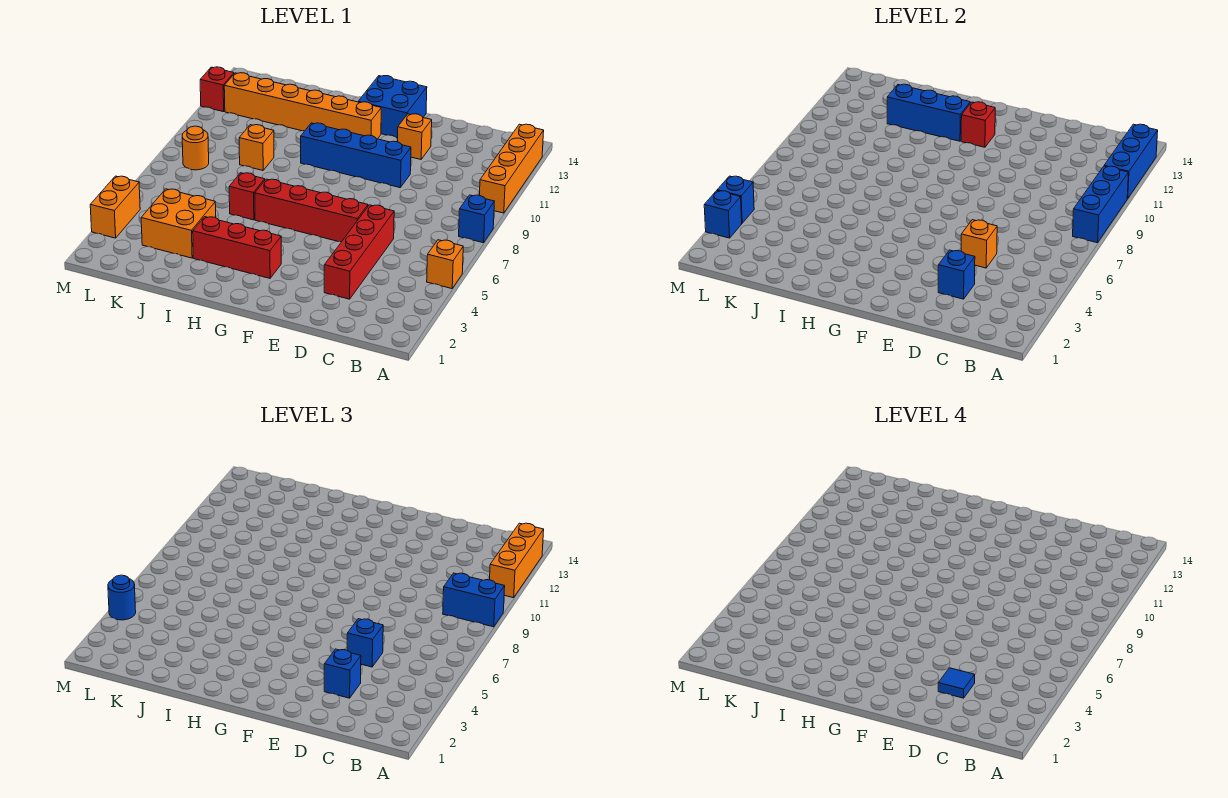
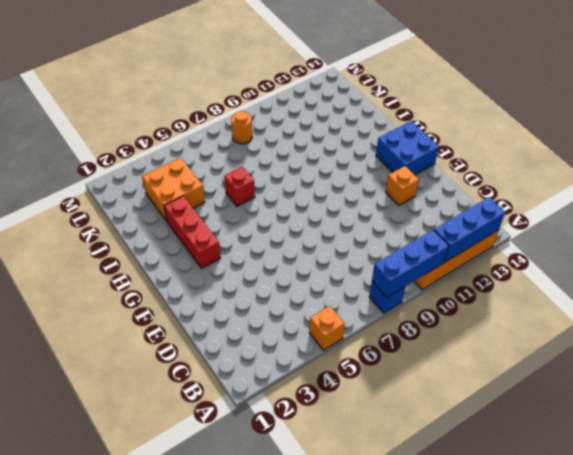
none -> red 1x4 brick [324,205,394,299]
none -> red 1x4 brick [255,179,368,242]
none -> blue 1x4 brick [301,123,411,188]
none -> orange 1x6 brick [224,73,381,139]

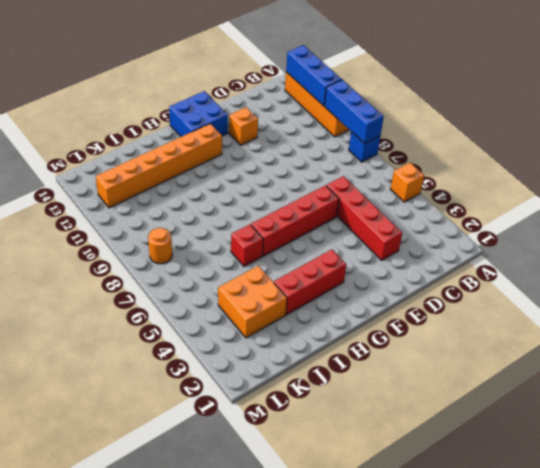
none -> blue 1x4 brick [301,123,411,188]
none -> orange 1x1 brick [239,125,274,170]
none -> orange 1x2 brick [90,176,140,238]
none -> red 1x1 brick [200,67,234,112]

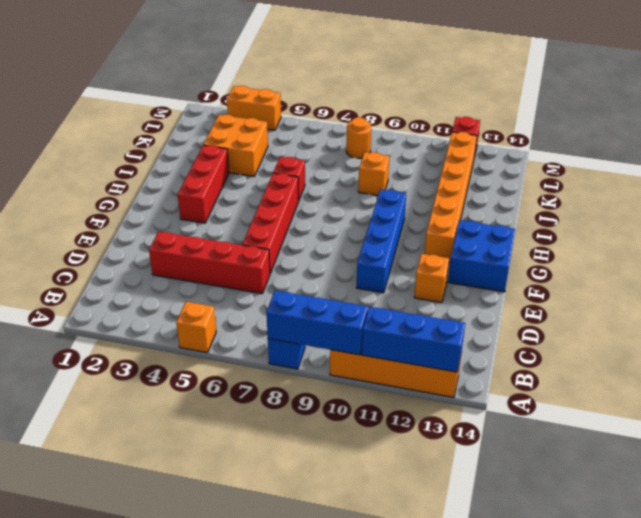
none -> blue 1x1 brick [938,250,975,299]
none -> orange 1x1 brick [961,220,997,268]
none -> red 1x1 brick [961,102,995,147]
none -> blue 1x3 brick [887,84,970,141]

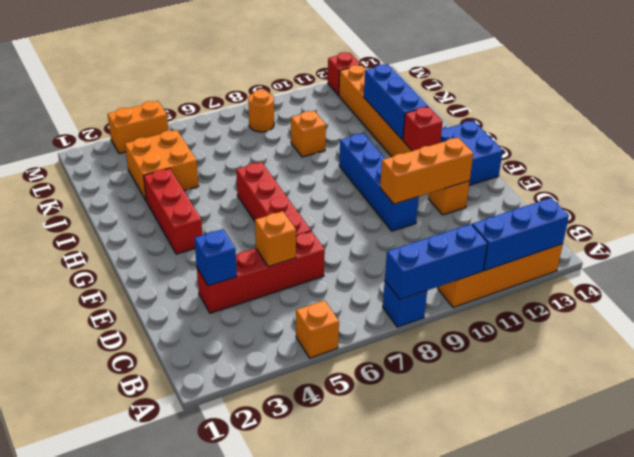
orange 1x3 brick [380,138,473,204] -> orange 1x3 brick moved to [490,523,544,598]
none -> red 1x1 brick [229,173,265,220]
none -> blue 1x1 brick [704,191,742,238]
none -> blue 1x1 brick [717,176,754,223]
none -> blue 1x2 brick [443,573,505,627]

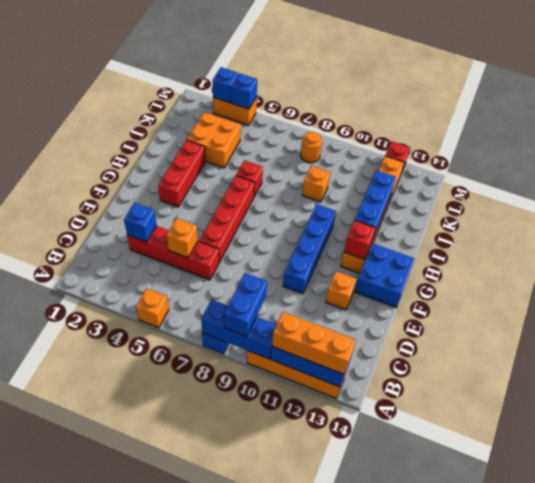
none -> blue 1x1 brick [324,649,361,698]
none -> blue 1x1 brick [347,619,383,667]
none -> blue 1x1 round brick [108,575,136,620]
none -> blue 1x1 tile [938,668,975,698]

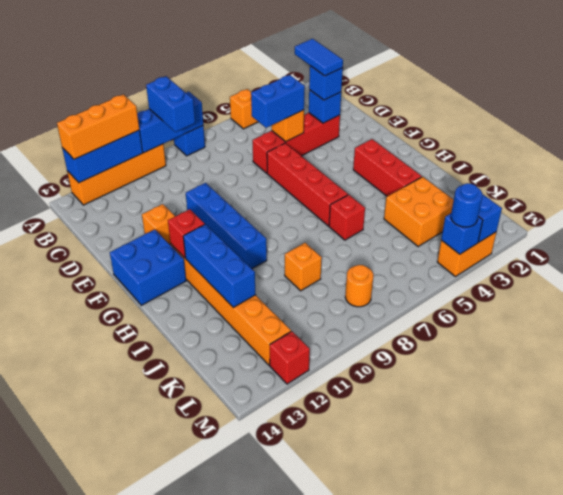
blue 1x2 tile [295,39,343,76] -> blue 1x1 tile [938,668,975,698]
blue 1x2 brick [251,75,305,128] -> blue 1x1 brick [347,619,383,667]

